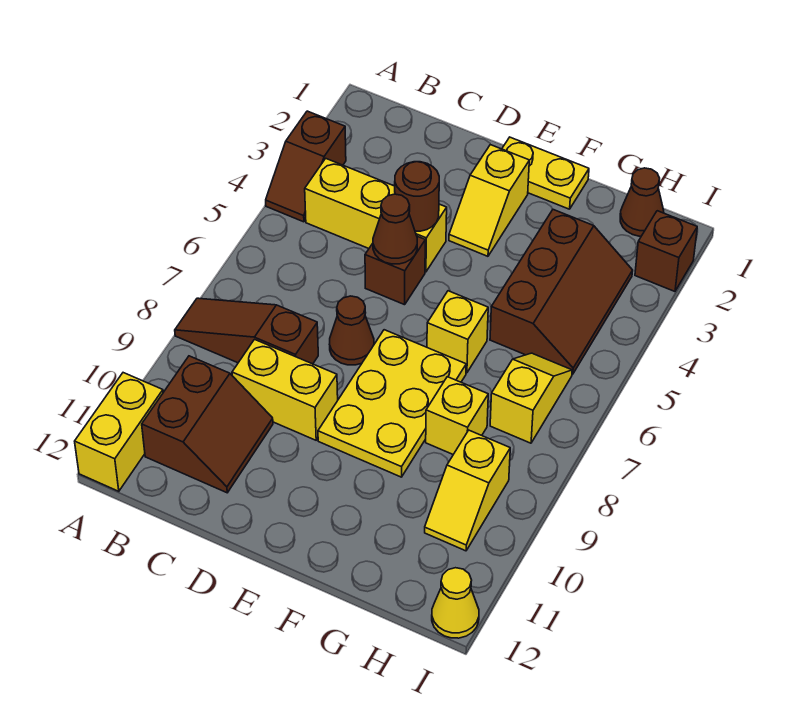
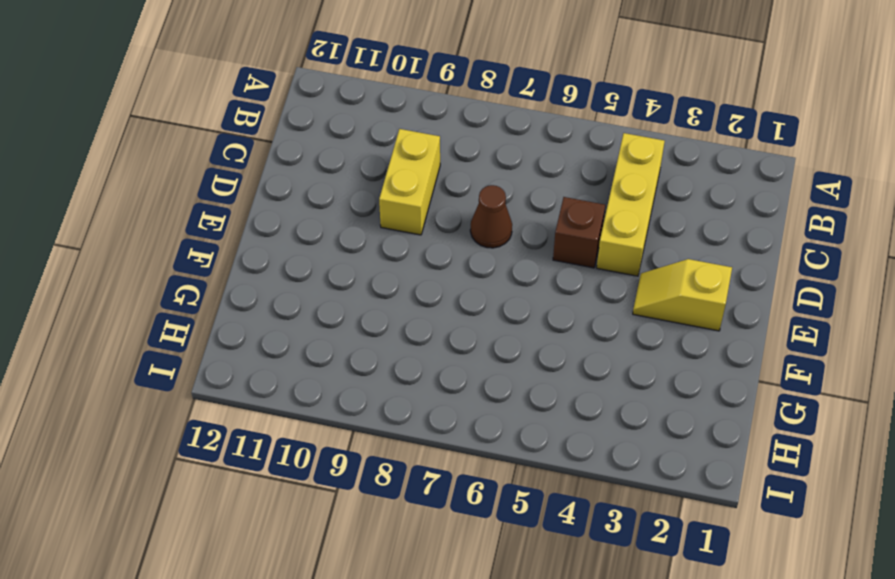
none -> brown 1x2 slope [266,111,346,222]
none -> brown 1x3 slope [175,298,318,364]
none -> yellow 1x2 brick [75,373,163,491]

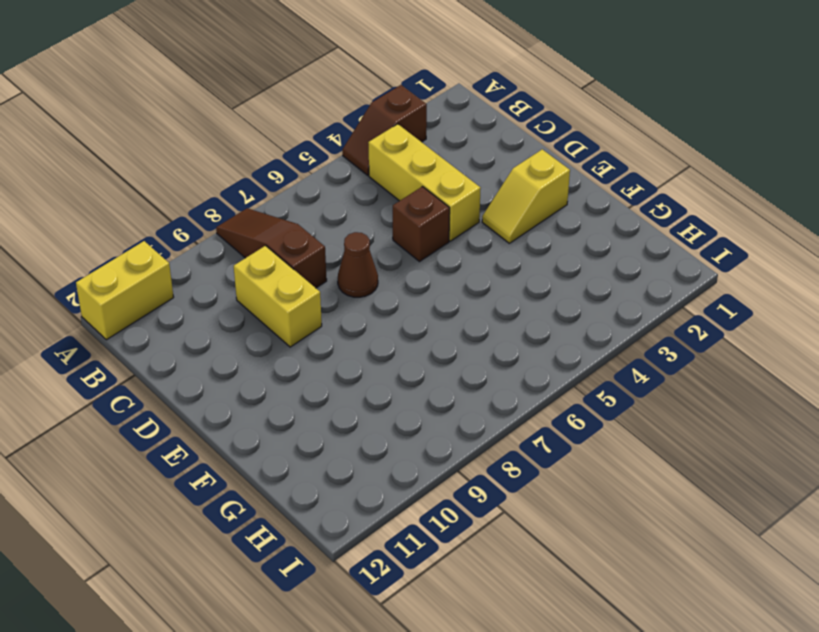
none -> brown 2x2 slope [142,356,273,493]
none -> yellow 1x2 plate [502,137,589,209]
none -> yellow 2x3 plate [318,330,466,477]

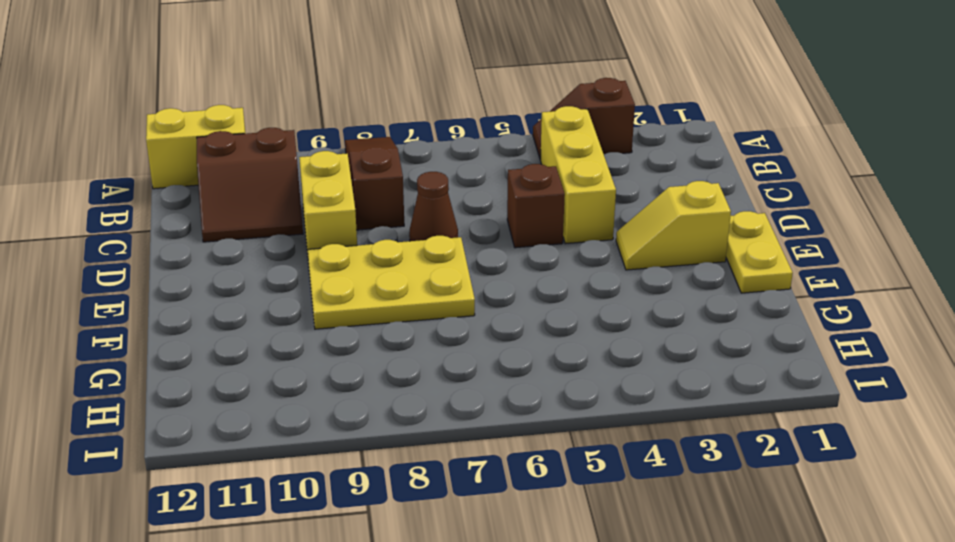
none -> yellow 1x1 brick [427,291,488,373]
none -> brown 2x3 slope [490,210,633,374]
none -> yellow 1x1 brick [426,377,488,454]

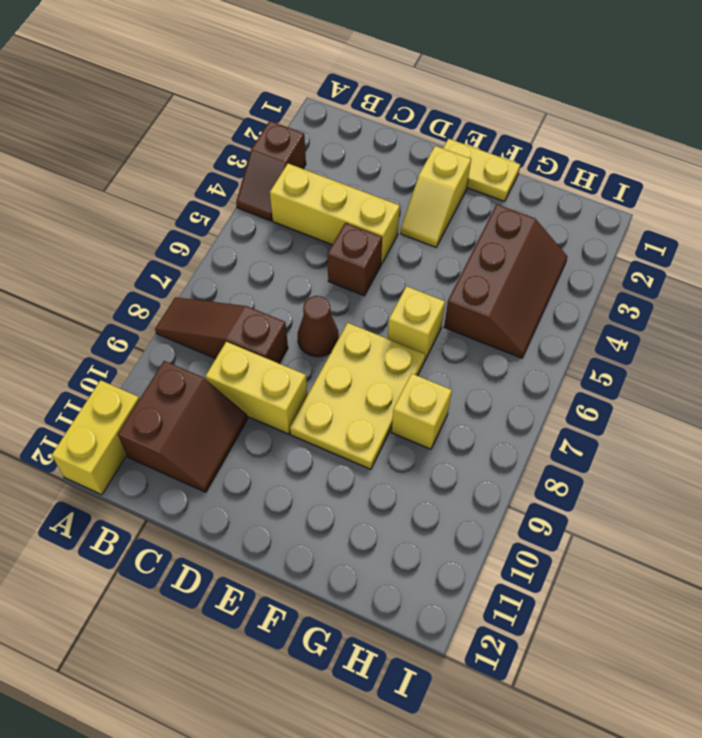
none -> brown 1x1 cone [620,168,664,236]
none -> yellow 1x2 slope [490,353,572,443]
none -> yellow 1x2 slope [425,430,510,551]

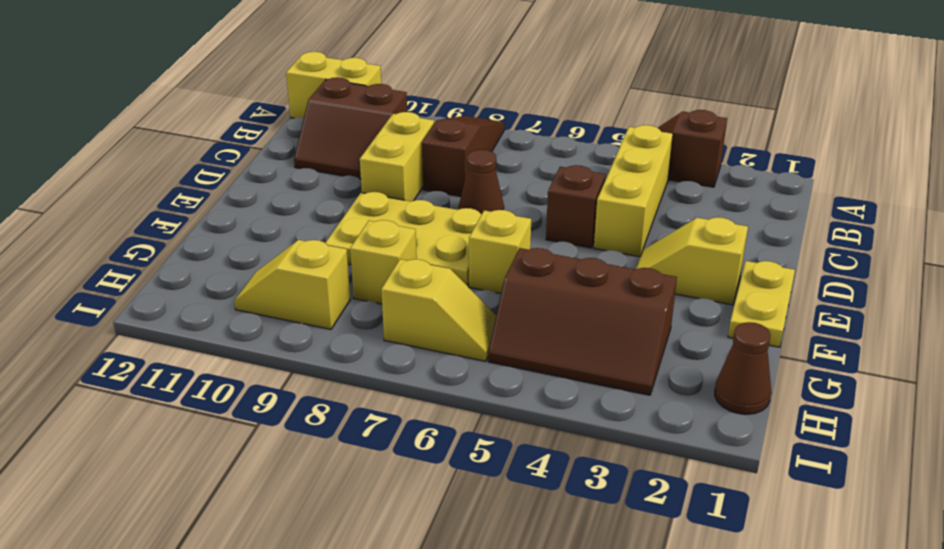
none -> brown 1x1 brick [635,211,697,291]
none -> yellow 1x1 cone [432,568,479,638]
none -> brown 1x1 round brick [395,162,439,231]

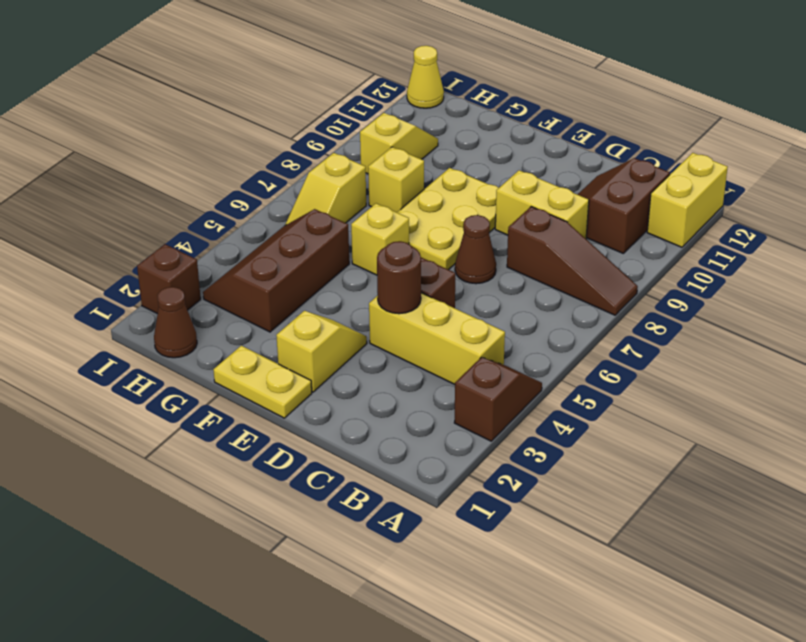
none -> brown 1x1 cone [373,194,417,264]

